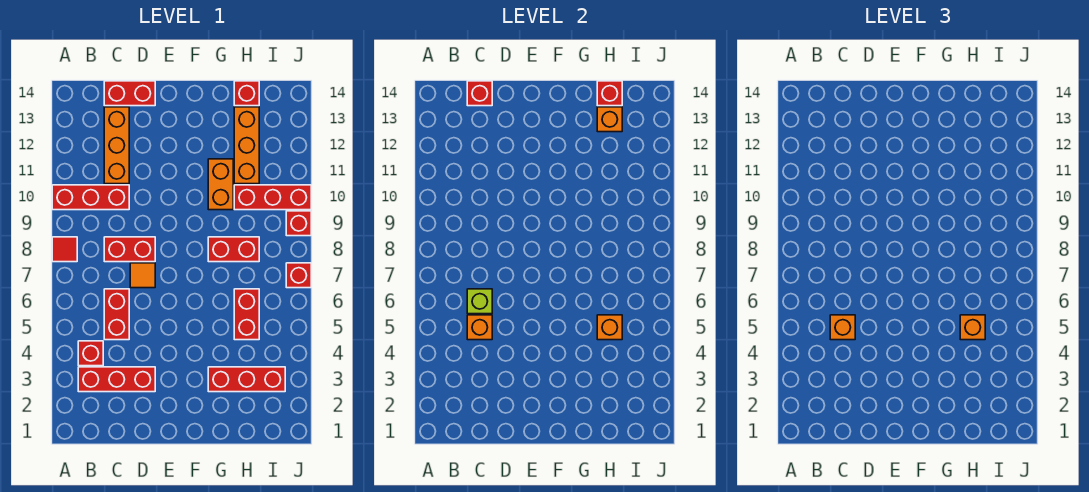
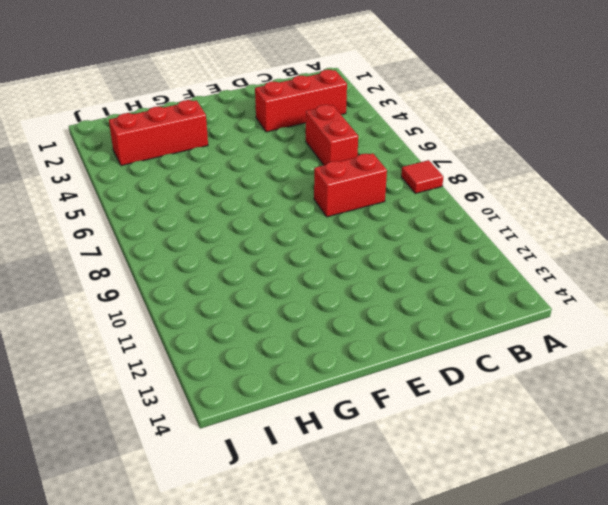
none -> red 1x3 brick [52,185,129,210]
none -> red 1x1 brick [78,341,103,366]
none -> orange 1x3 brick [104,107,129,184]

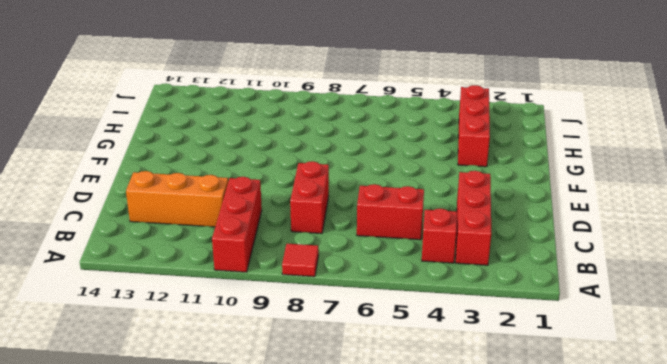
none -> red 1x2 brick [104,81,155,106]
none -> orange 1x1 tile [130,263,155,288]
none -> red 1x2 brick [208,237,259,262]

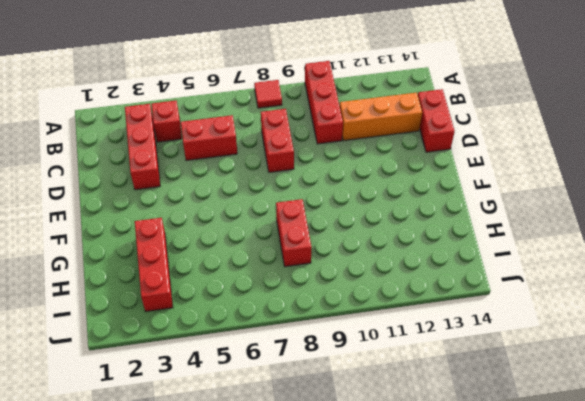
none -> orange 1x1 tile [130,263,155,288]
none -> orange 1x2 brick [208,159,233,210]
none -> red 1x2 brick [234,289,259,340]

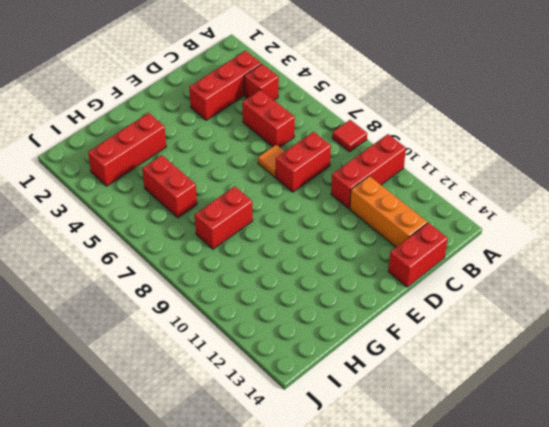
none -> orange 1x2 brick [208,159,233,210]
none -> red 1x3 brick [234,185,311,210]
none -> orange 1x3 brick [234,107,259,184]

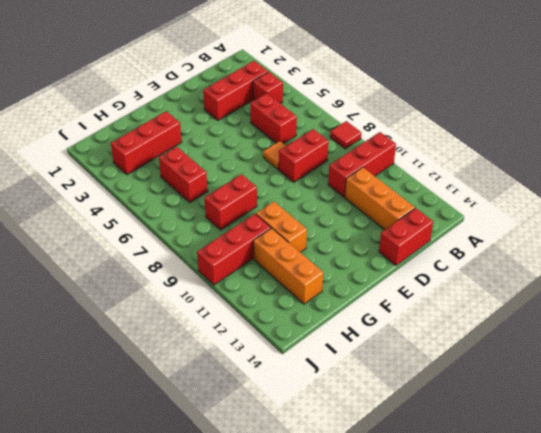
none -> red 1x1 brick [234,81,259,106]
none -> red 1x1 brick [286,263,311,288]
none -> red 1x1 brick [286,211,311,236]

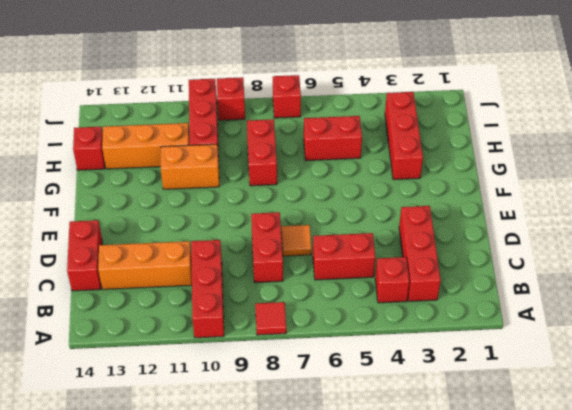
none -> orange 1x1 brick [467,315,492,340]
none -> lime 1x1 brick [467,289,492,314]
none -> red 1x1 brick [467,81,492,106]

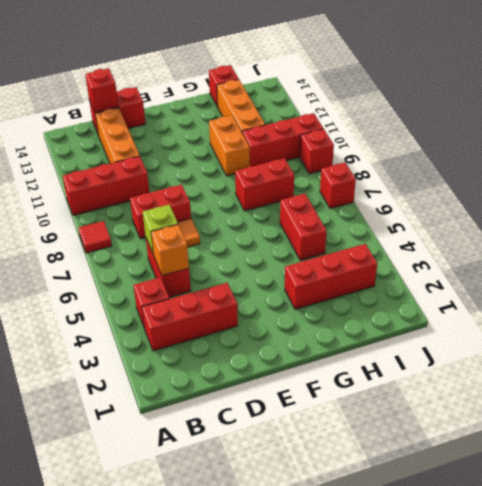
none -> orange 1x1 brick [597,315,622,340]
none -> orange 1x1 brick [597,107,622,132]
none -> red 1x1 brick [597,81,622,106]

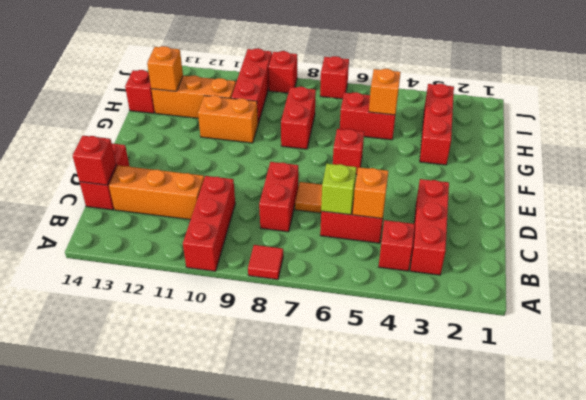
red 1x1 brick [333,129,364,175] -> red 1x1 brick moved to [597,81,622,106]
none -> orange 1x1 brick [830,315,855,340]
none -> orange 1x1 brick [960,315,985,340]

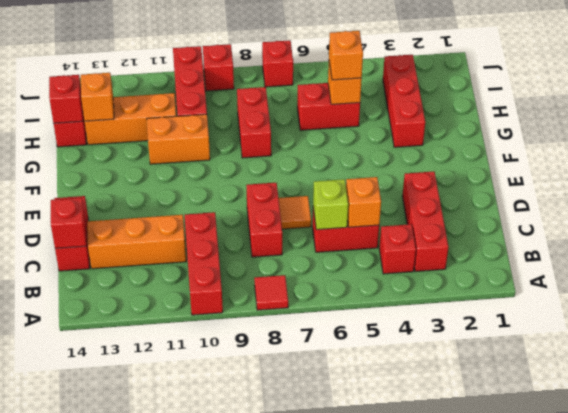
none -> orange 1x1 brick [830,315,855,340]

